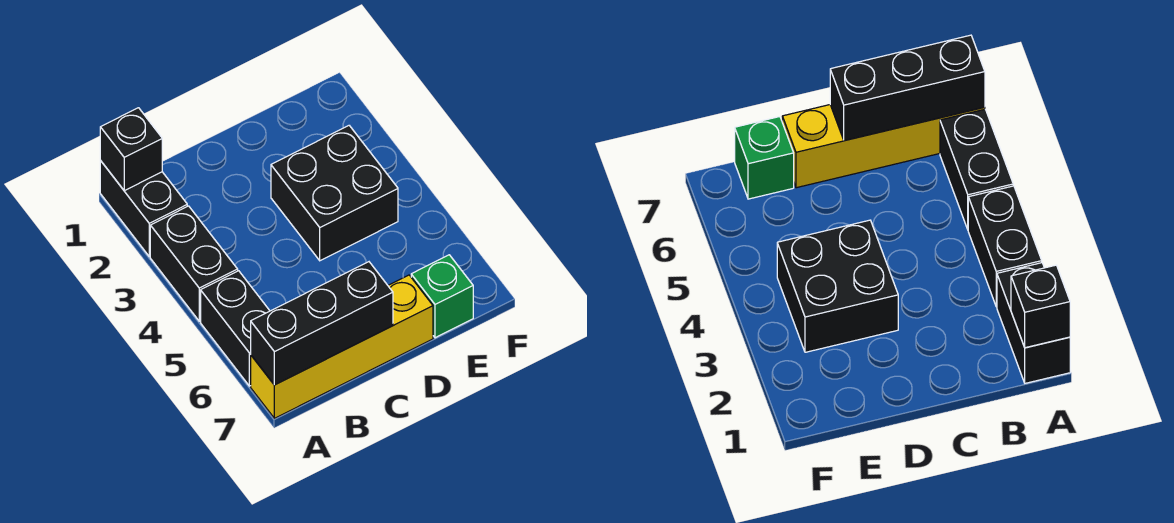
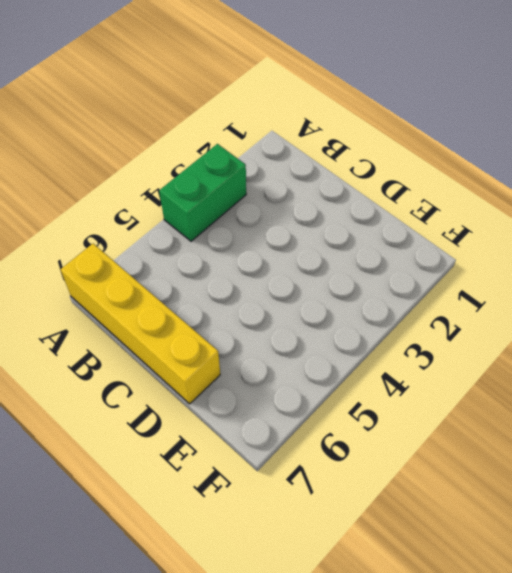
green 1x2 brick [159,144,246,241] -> black 1x2 brick [150,206,238,321]
none -> black 1x2 brick [100,161,187,257]
none -> black 1x2 brick [201,271,270,386]

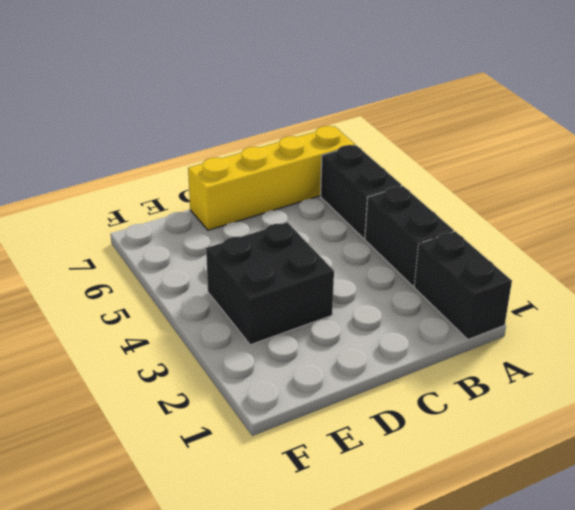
none -> green 1x1 brick [411,255,473,338]
none -> black 1x1 brick [100,108,162,191]

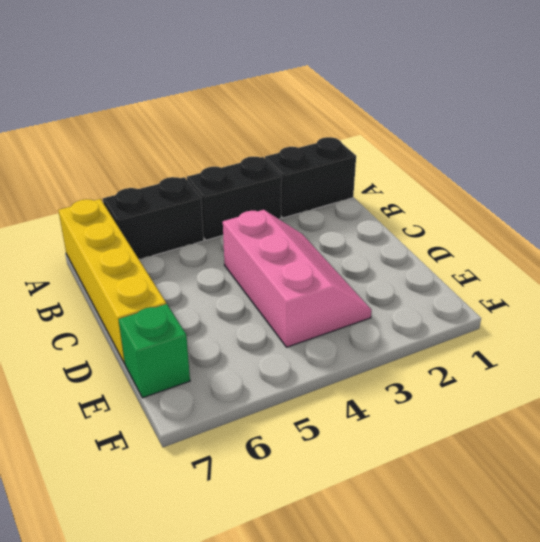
pink 2x3 slope [223,210,372,347] -> black 2x2 brick [271,126,398,261]
none -> black 1x1 brick [100,108,162,191]
none -> black 1x3 brick [251,262,393,385]

